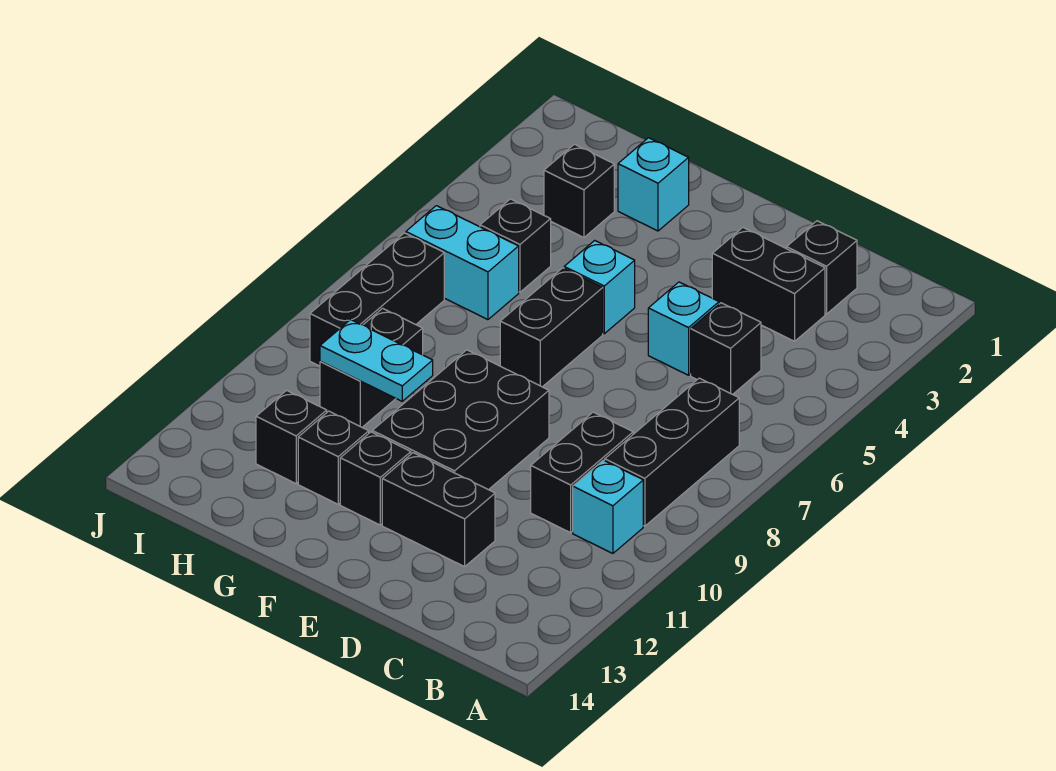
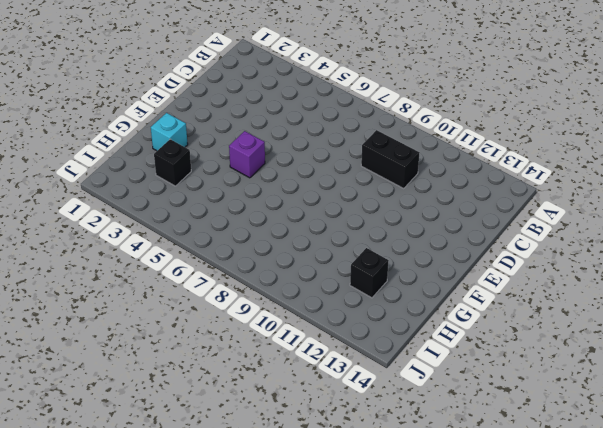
purple 1x1 brick [229,131,265,178] -> cyan 1x1 brick [564,241,635,334]
none -> black 1x3 brick [605,378,739,526]
none -> cyan 1x1 brick [573,460,643,553]
none -> black 1x1 brick [787,221,857,314]

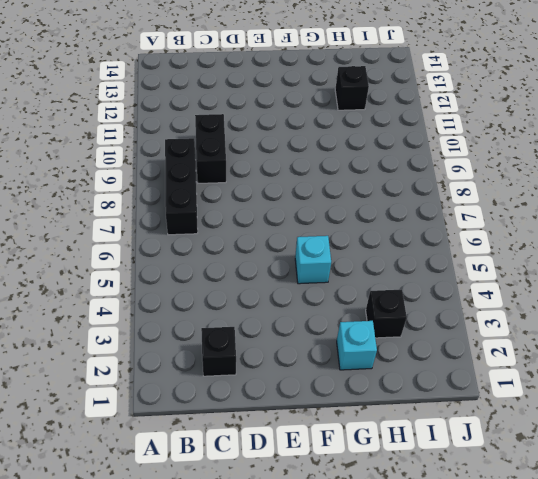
none -> cyan 1x1 brick [573,460,643,553]
none -> black 1x2 brick [712,228,825,341]
none -> black 1x1 brick [691,303,761,394]

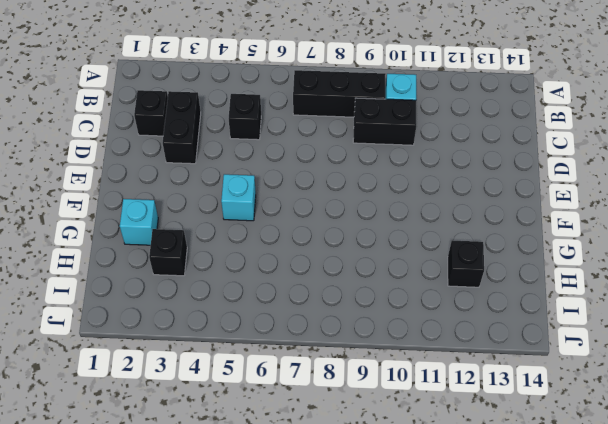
none -> cyan 1x1 brick [648,282,719,375]
none -> black 1x2 brick [382,453,495,567]
none -> black 2x3 brick [372,350,549,490]

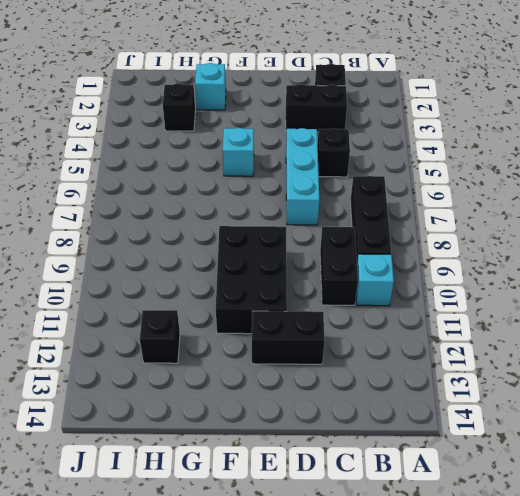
cyan 1x3 brick [286,128,319,225] -> cyan 1x1 brick [648,282,719,375]
none -> black 1x2 brick [500,268,603,387]
none -> black 1x1 brick [340,432,411,525]
none -> black 1x1 brick [298,411,369,504]

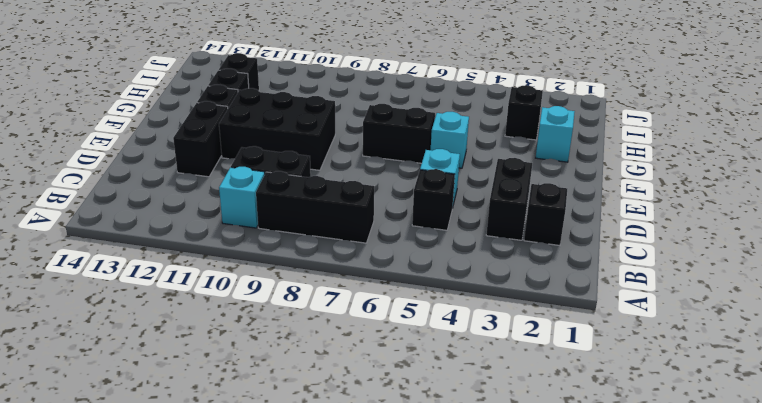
none -> black 1x1 brick [480,199,551,292]
none -> cyan 1x2 brick [406,206,519,320]
none -> black 1x2 brick [320,308,423,427]

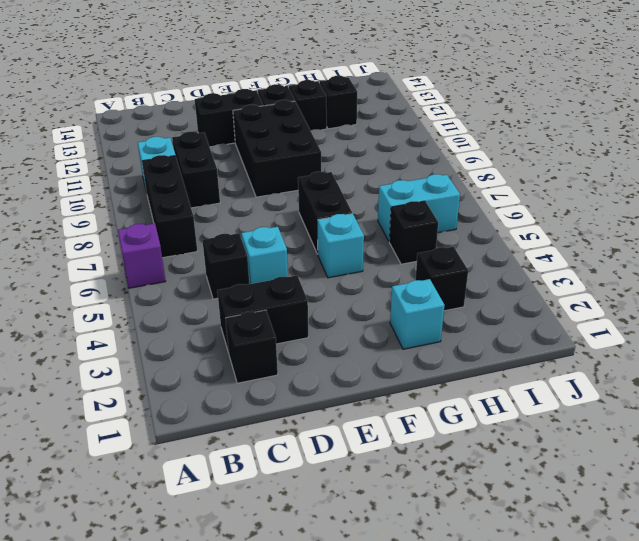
purple 1x1 brick [118,224,166,288] -> none
none -> black 1x2 brick [320,308,423,427]
none -> black 1x3 brick [310,233,444,366]
none -> cyan 1x2 plate [320,320,433,401]

